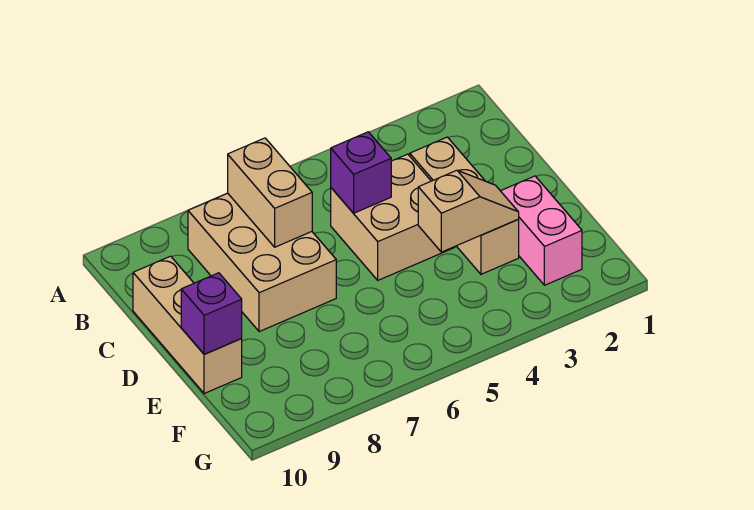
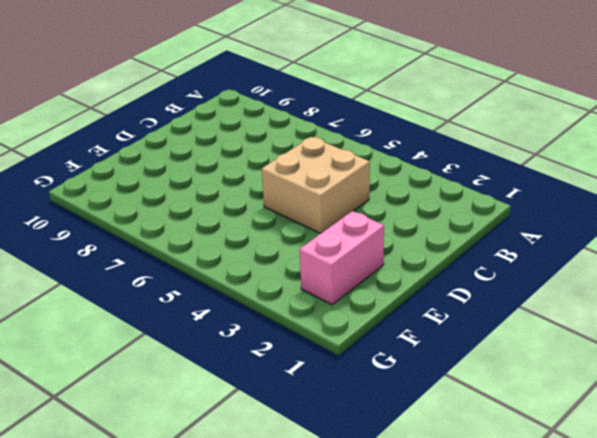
none -> tan 2x3 brick [188,193,336,332]
none -> tan 1x3 brick [410,137,519,274]

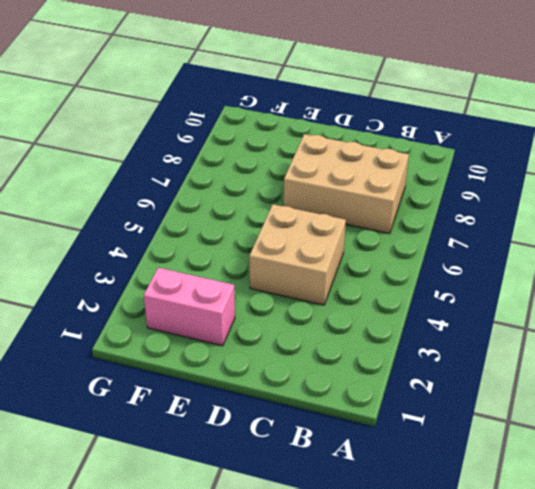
none -> tan 1x3 brick [410,137,519,274]
none -> tan 1x3 brick [133,256,242,394]

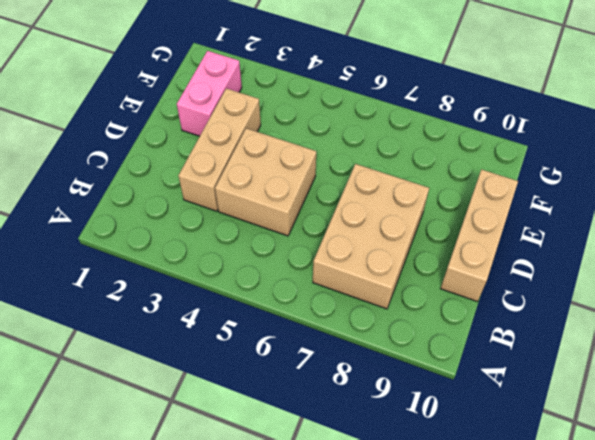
none -> tan 1x2 brick [228,138,312,247]
none -> purple 1x1 brick [331,132,391,213]

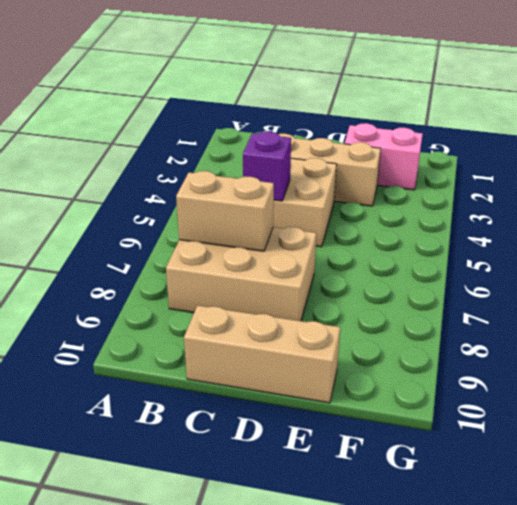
none -> tan 1x2 slope [418,170,519,252]
none -> purple 1x1 brick [181,273,242,354]

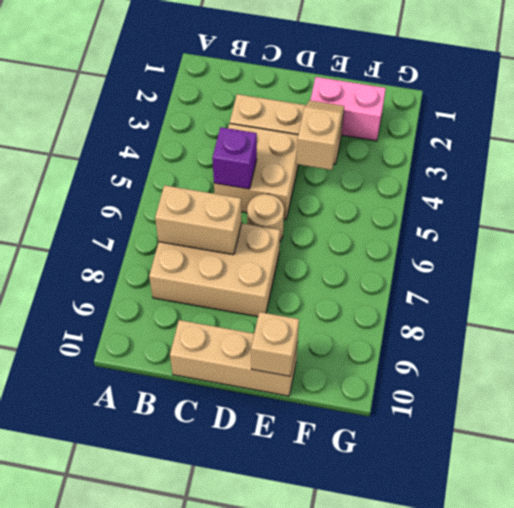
tan 1x1 round brick [247,194,284,241] -> none
tan 1x1 brick [251,312,299,376] -> purple 1x1 brick [181,273,242,354]

